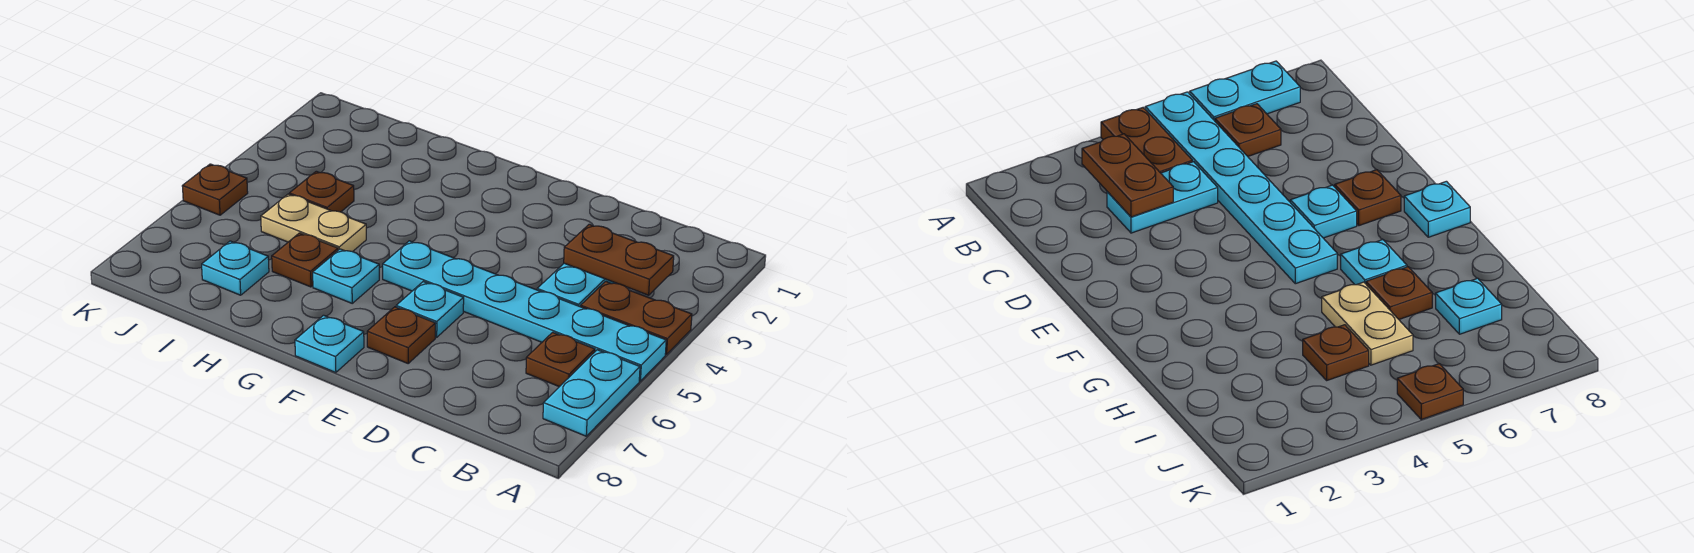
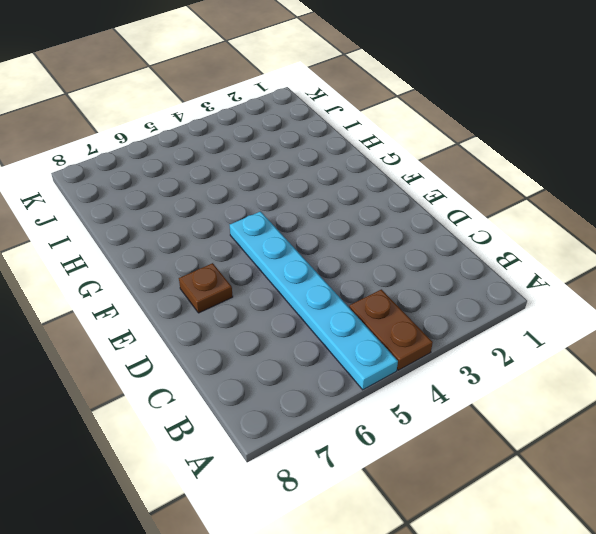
none -> cyan 1x2 plate [543,350,640,436]
none -> brown 1x1 plate [526,332,595,387]
none -> cyan 1x2 plate [537,263,615,307]

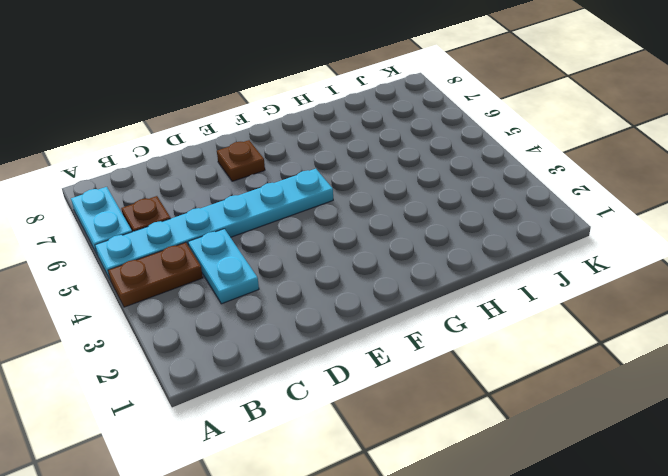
none -> cyan 1x1 plate [396,282,464,337]
none -> cyan 1x1 plate [295,315,364,373]
none -> cyan 1x1 plate [313,249,379,303]

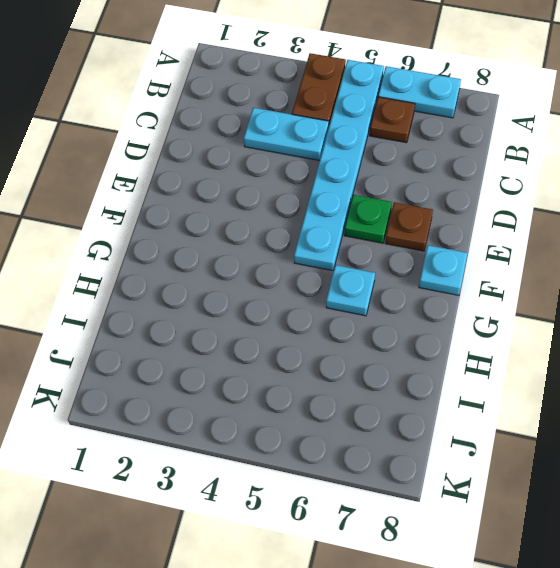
green 1x1 plate [344,195,392,243] -> cyan 1x1 plate [396,282,464,337]
none -> tan 1x2 plate [261,194,366,252]
none -> brown 1x1 plate [272,233,338,287]
none -> brown 1x1 plate [289,171,354,212]

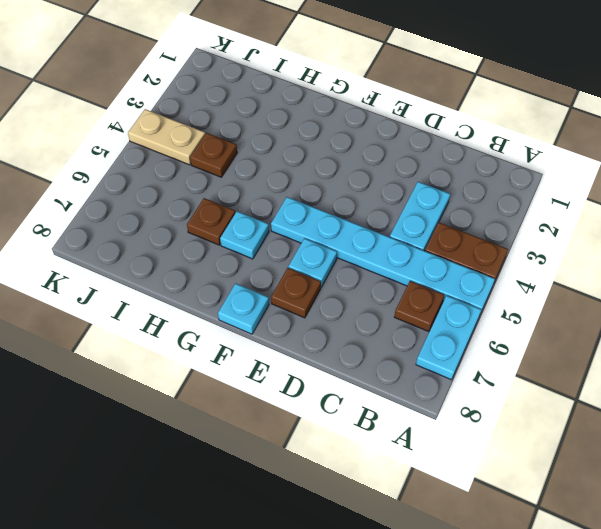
tan 1x2 plate [128,109,205,165] -> tan 1x2 plate moved to [261,194,366,252]
none -> cyan 1x1 plate [202,241,269,295]
none -> brown 1x1 plate [182,164,248,215]
none -> brown 1x2 plate [564,224,674,295]

